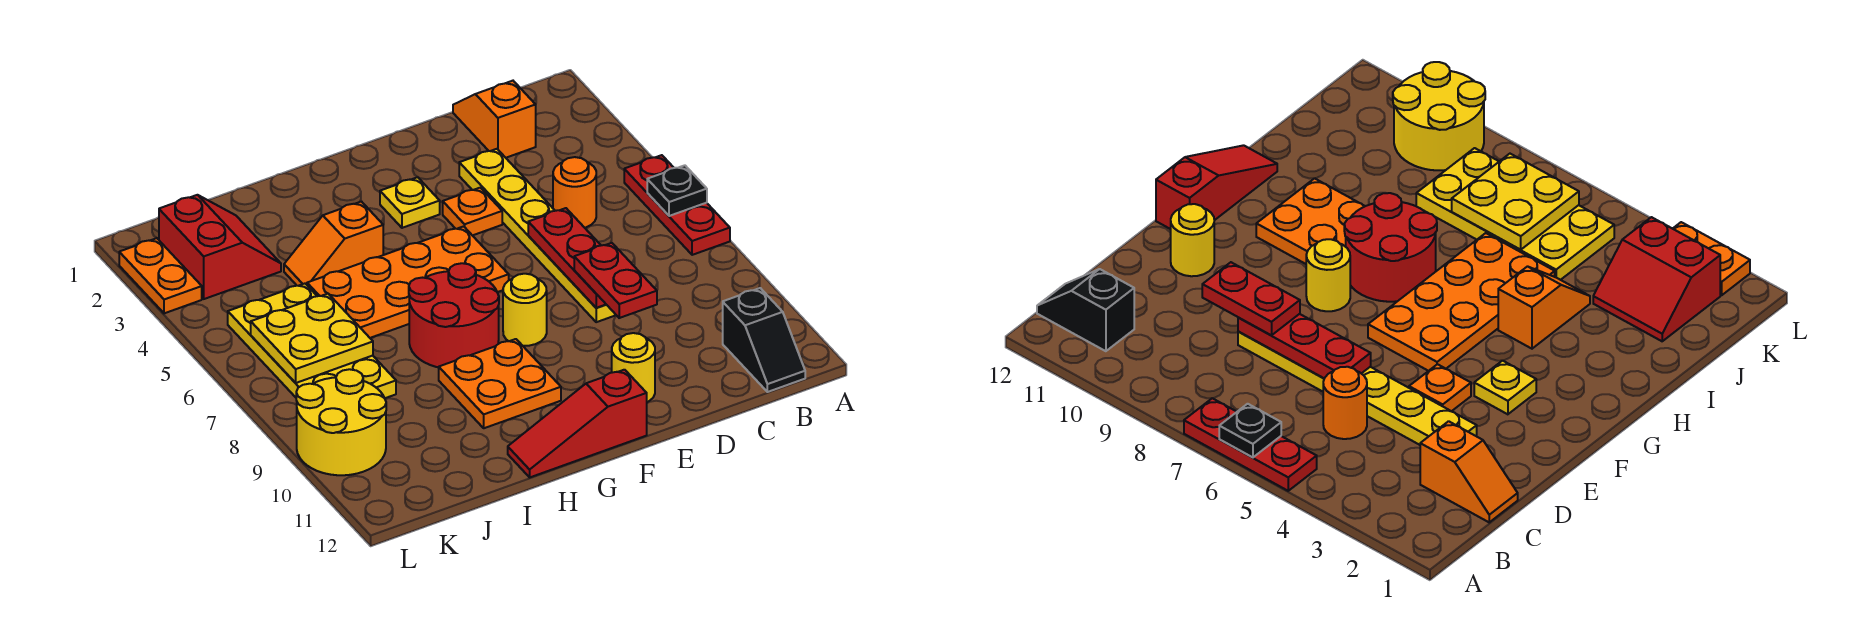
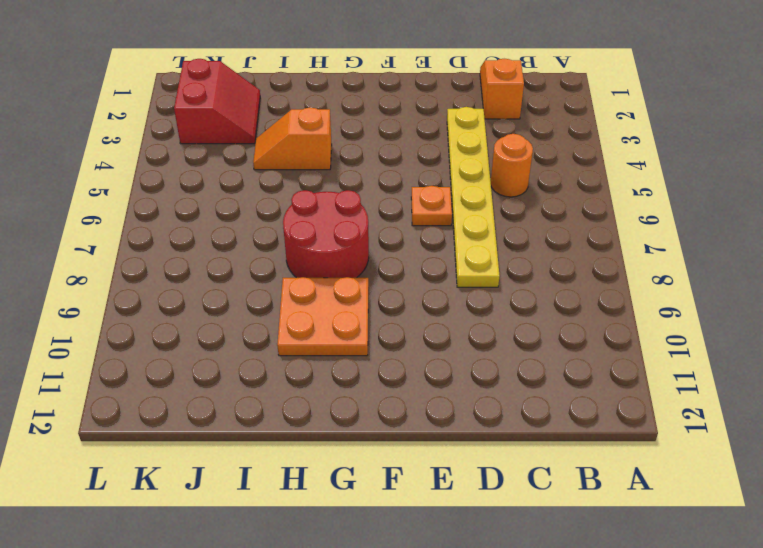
orange 1x1 plate [411,186,452,226] -> orange 1x1 plate moved to [443,188,502,236]
none -> red 1x3 plate [624,155,730,255]
none -> black 1x2 slope [723,288,805,392]
none -> yellow 1x1 round brick [612,333,655,402]

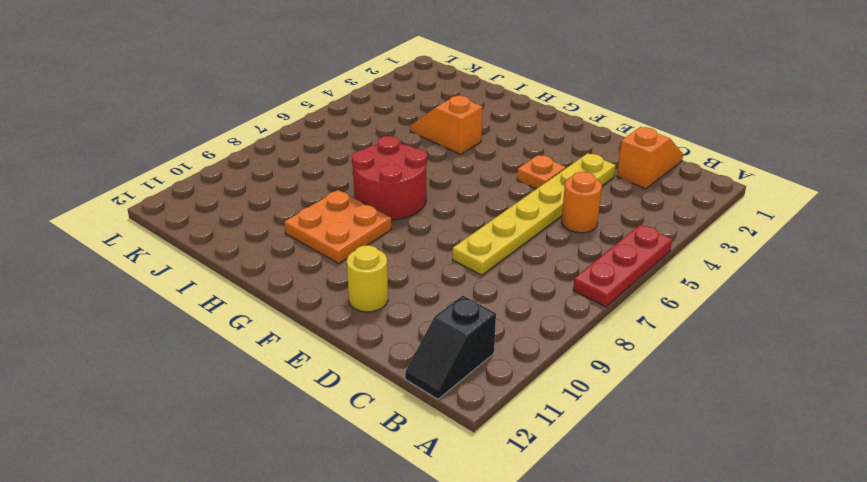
none -> yellow 1x1 plate [380,177,440,228]
none -> orange 2x4 plate [307,226,509,338]
none -> yellow 1x1 round brick [503,274,547,346]

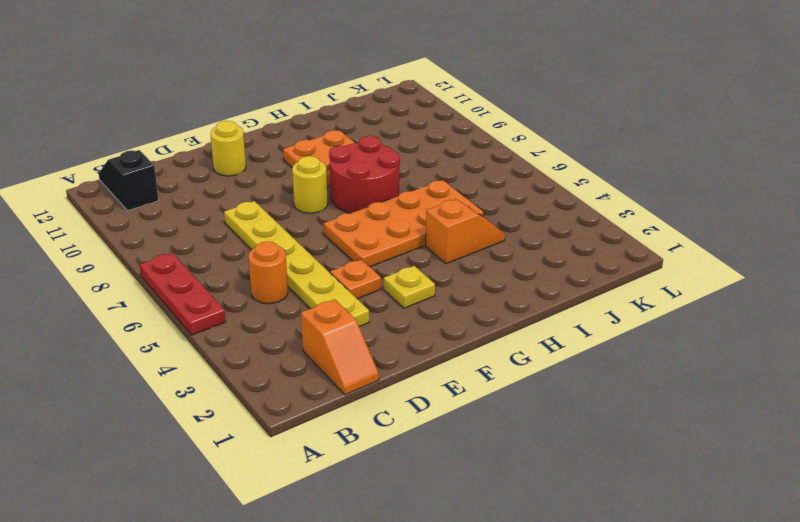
none -> red 1x3 slope [508,370,647,477]
none -> red 2x2 slope [159,195,281,299]
none -> yellow 2x4 plate [228,284,396,398]

